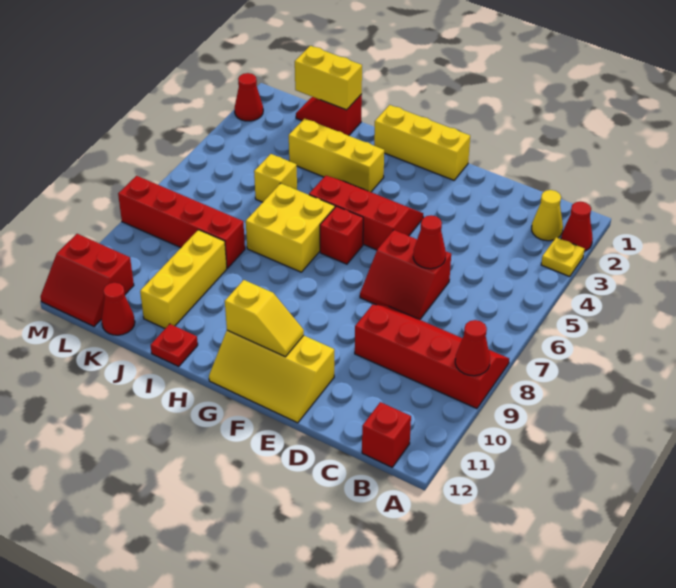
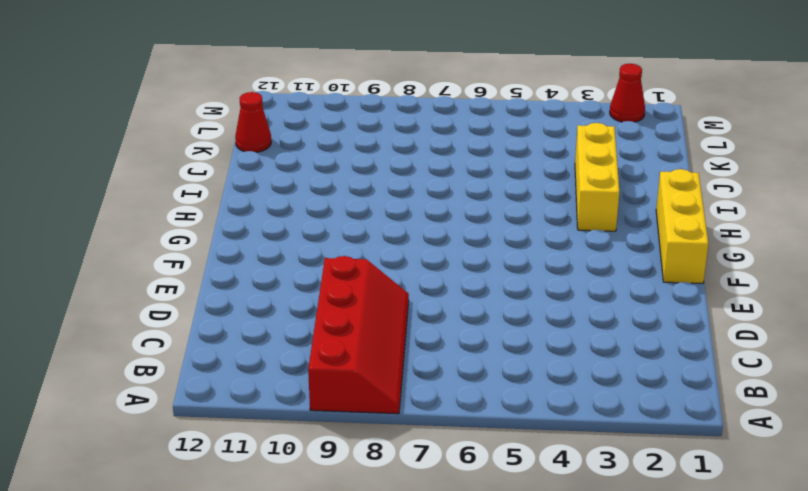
none -> red 1x1 cone [561,202,593,251]
none -> yellow 1x1 plate [541,237,584,277]
none -> yellow 1x1 cone [532,190,563,241]

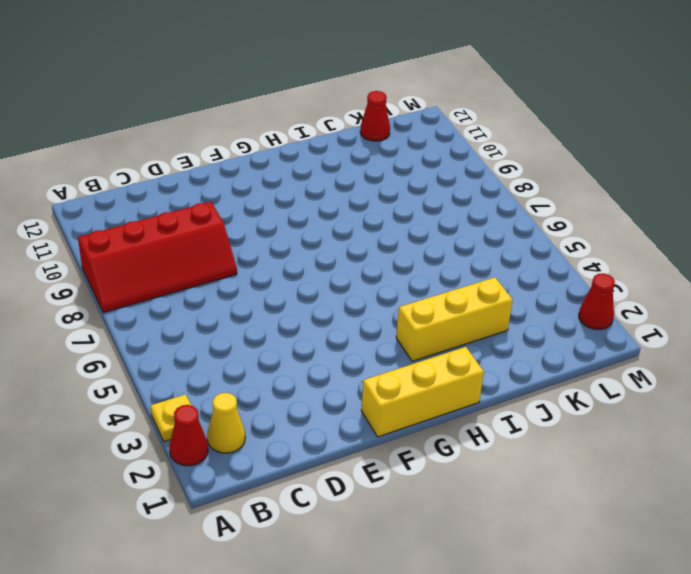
none -> red 1x1 brick [362,402,411,467]
none -> red 2x2 slope [360,230,451,320]
none -> yellow 2x3 slope [209,330,334,423]

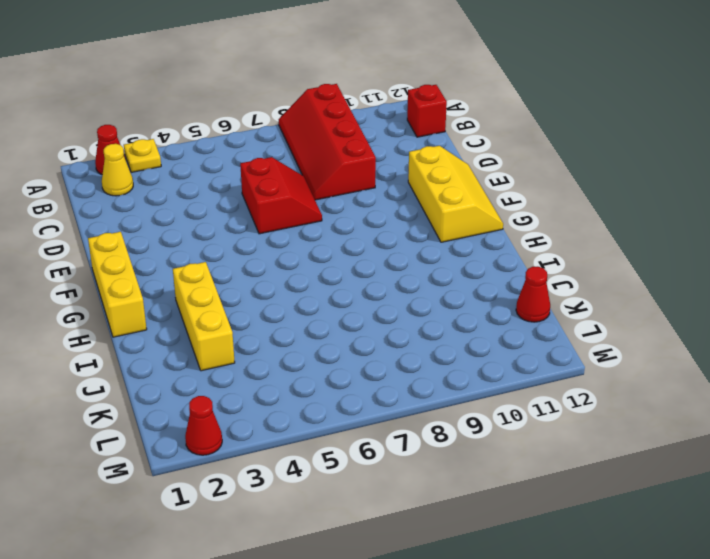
none -> red 2x3 slope [309,176,423,250]
none -> red 1x1 brick [320,206,363,264]
none -> yellow 2x2 brick [246,183,335,272]

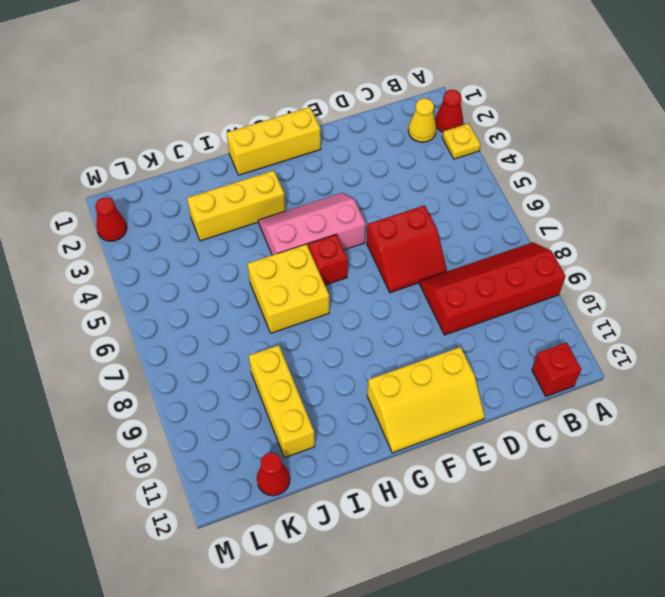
pink 2x3 slope [258,193,366,255] -> red 2x3 slope [309,176,423,250]
none -> red 1x1 plate [151,324,198,366]
none -> red 1x2 slope [296,94,362,136]
none -> yellow 1x1 brick [254,154,297,202]

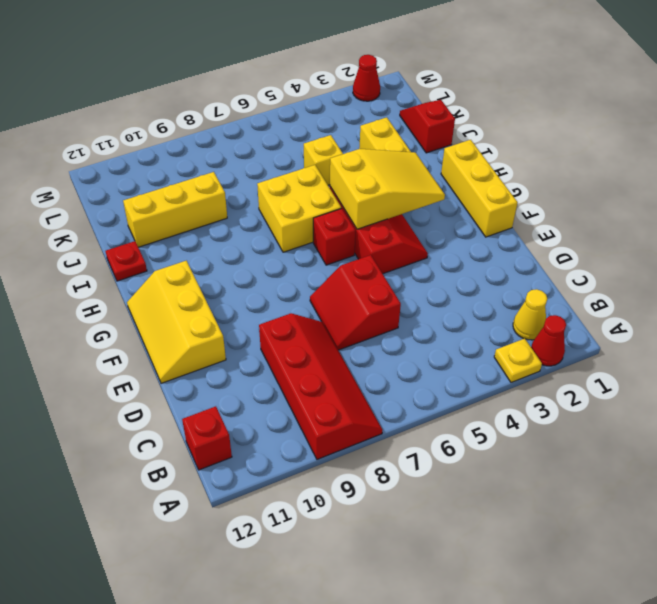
yellow 2x3 slope [330,149,445,229] -> none
none -> red 1x4 brick [118,176,245,268]
none -> red 1x1 cone [101,283,135,335]
none -> red 2x2 slope [41,234,134,326]

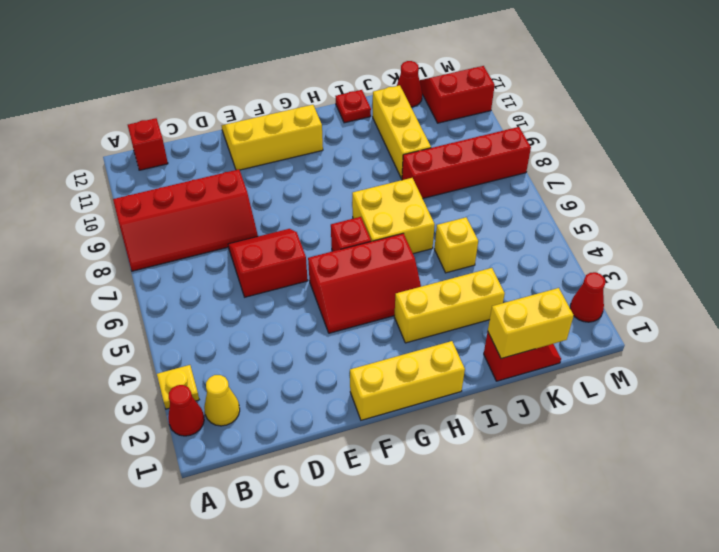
none -> red 1x1 cone [455,320,490,376]
none -> red 1x1 cone [413,215,446,269]
none -> yellow 1x2 slope [225,280,304,357]

